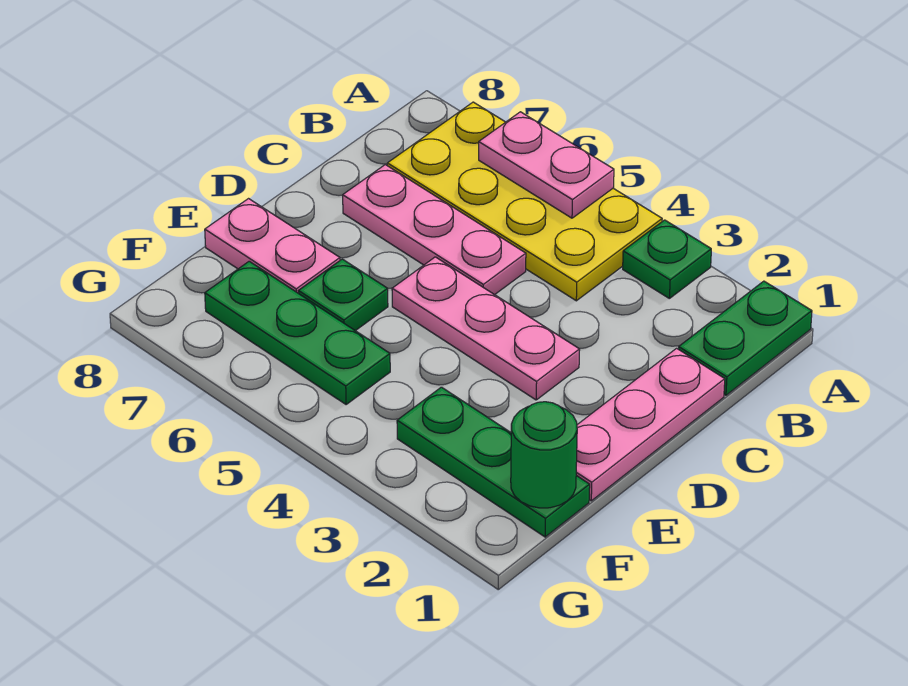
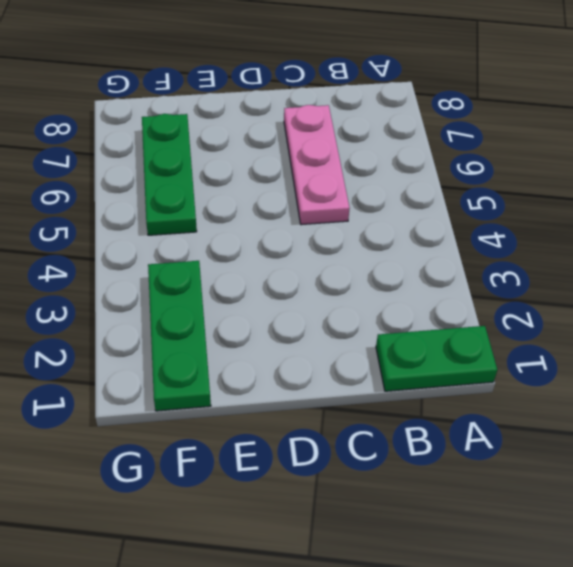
none -> green 1x1 plate [623,220,711,298]
none -> yellow 2x4 plate [387,102,662,301]
none -> pink 1x3 plate [576,348,725,501]

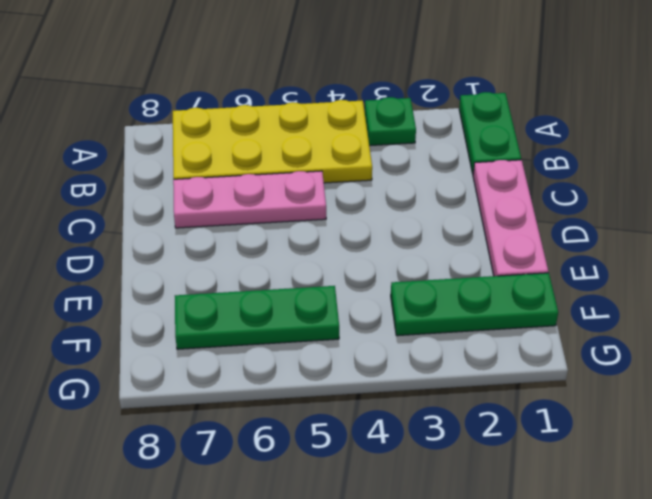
none -> pink 1x3 plate [392,257,580,400]
none -> green 1x1 plate [299,259,388,331]
none -> pink 1x2 plate [205,199,340,293]

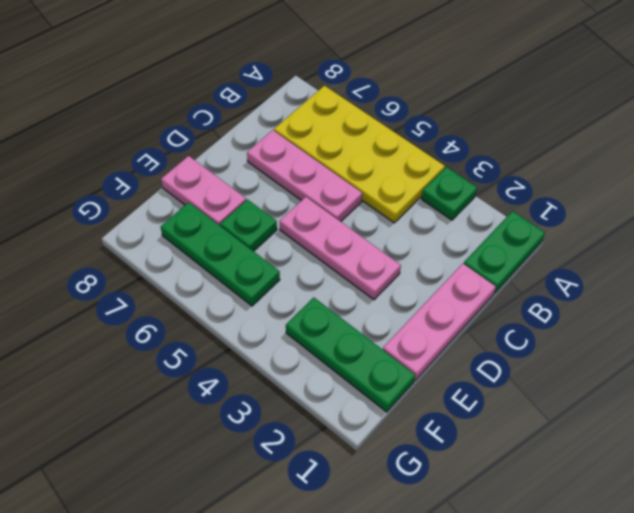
none -> pink 1x2 plate [479,112,614,218]
none -> green 1x1 round brick [511,402,577,508]

